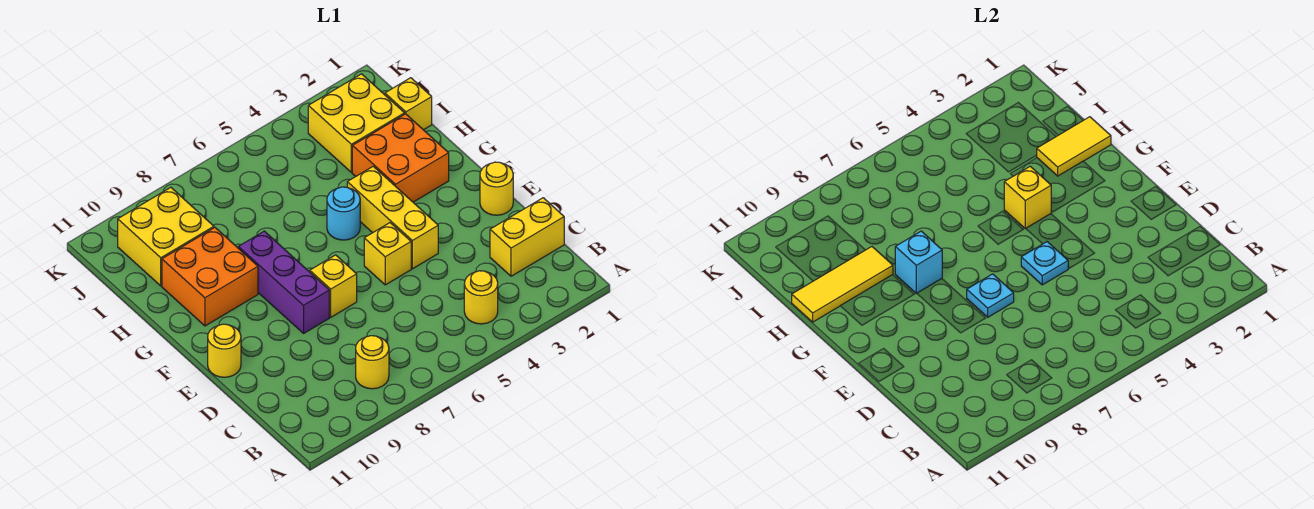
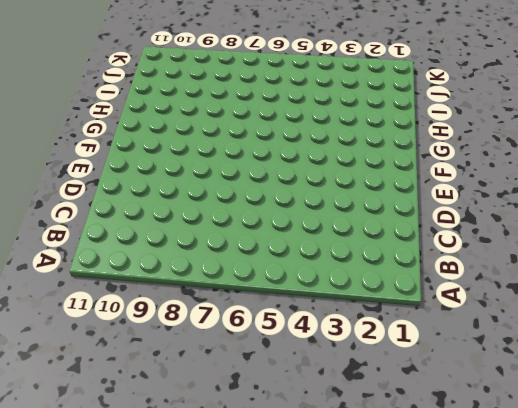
none -> yellow 1x1 round brick [464,271,498,324]
none -> yellow 1x1 round brick [356,336,389,389]
none -> yellow 1x2 brick [490,198,564,276]

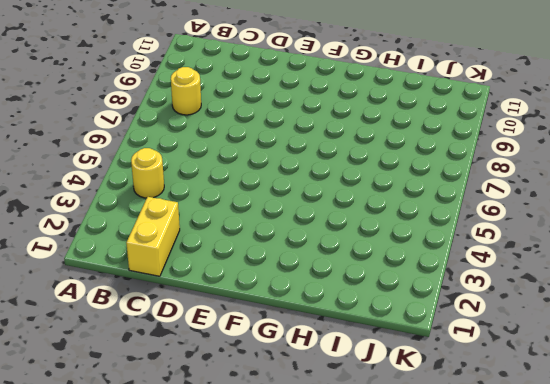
none -> yellow 1x1 round brick [480,162,513,215]
none -> yellow 1x3 brick [347,166,438,269]
none -> yellow 1x1 brick [364,223,411,285]

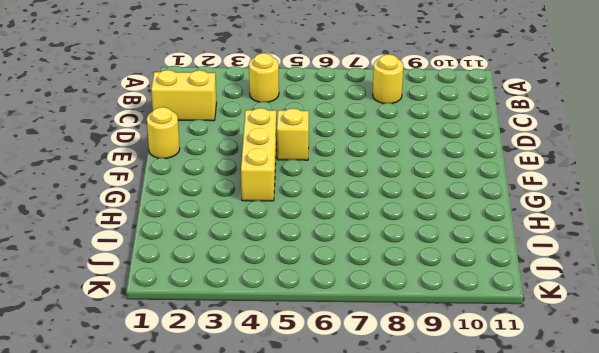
none -> yellow 1x1 brick [310,255,357,317]
none -> purple 1x3 brick [238,231,329,333]
none -> yellow 1x1 round brick [208,324,241,377]

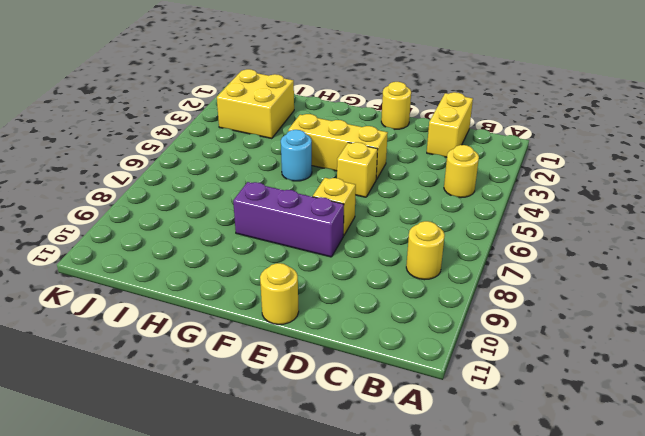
none -> orange 2x2 brick [352,114,449,202]
none -> orange 2x2 brick [162,228,258,326]
none -> yellow 1x1 brick [385,78,432,130]

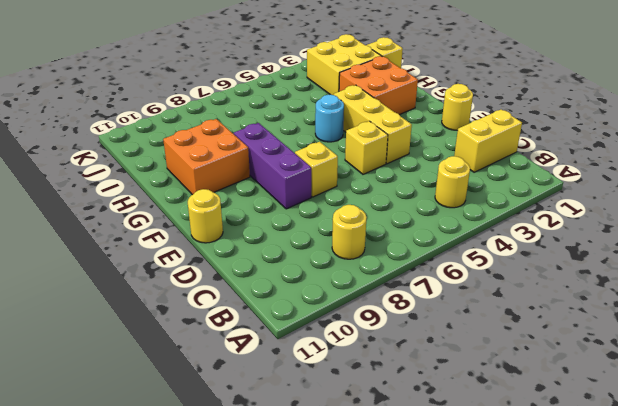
none -> yellow 2x2 brick [118,187,214,286]
none -> cyan 1x1 plate [1021,242,1068,285]
none -> cyan 1x1 plate [967,274,1014,317]

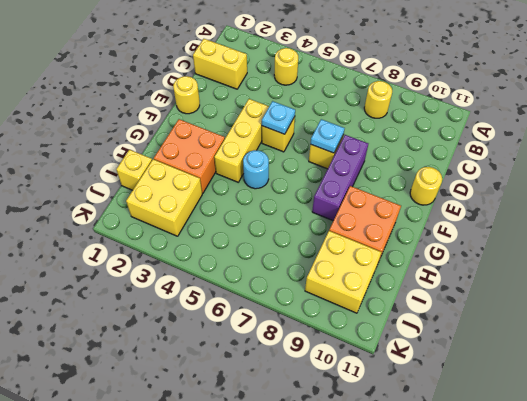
none -> yellow 1x1 brick [1004,166,1051,229]
none -> cyan 1x1 brick [895,231,942,294]
none -> yellow 1x2 tile [1037,117,1111,176]

